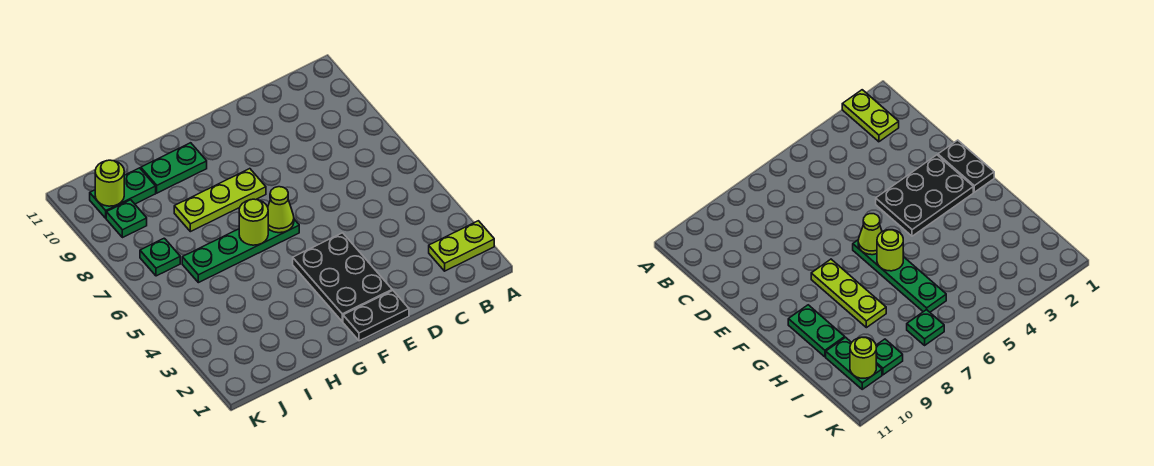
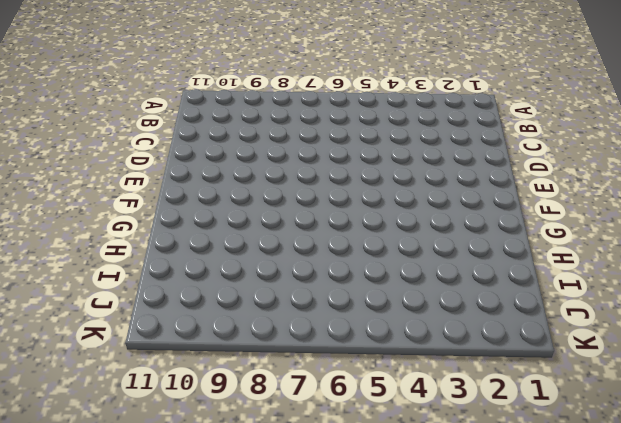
none -> lime 1x2 plate [429,221,494,271]
none -> black 1x2 plate [343,290,409,341]
none -> black 2x3 plate [293,233,392,322]

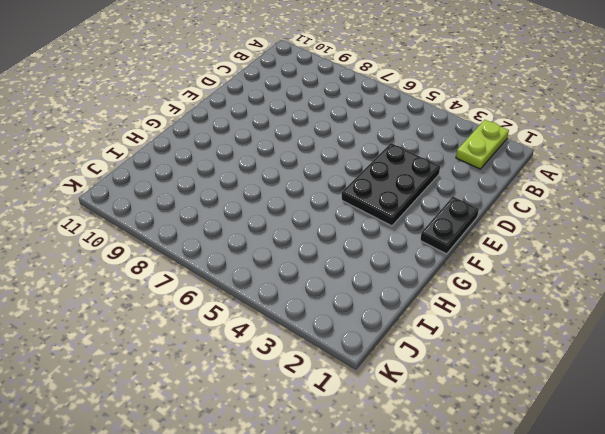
black 2x3 plate [342,143,440,226] -> black 2x3 plate turned to [293,233,392,322]
none -> green 1x4 plate [182,219,299,283]
none -> lime 1x3 plate [174,169,266,232]
none -> green 1x2 plate [141,143,207,193]

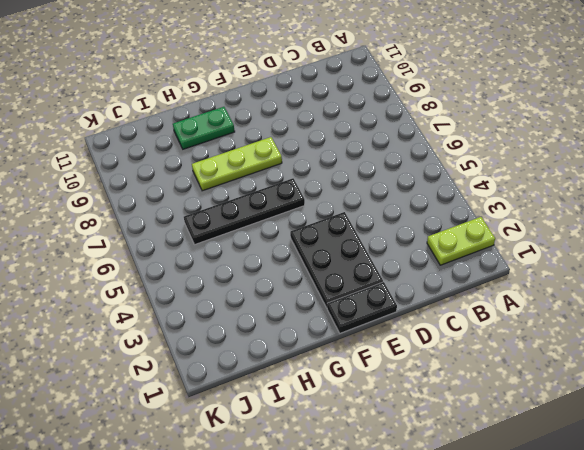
black 1x4 plate [184,178,305,245] -> green 1x4 plate [182,219,299,283]
none -> green 1x2 plate [90,168,156,218]
none -> green 1x1 plate [140,238,180,276]
none -> green 1x1 plate [106,200,147,238]

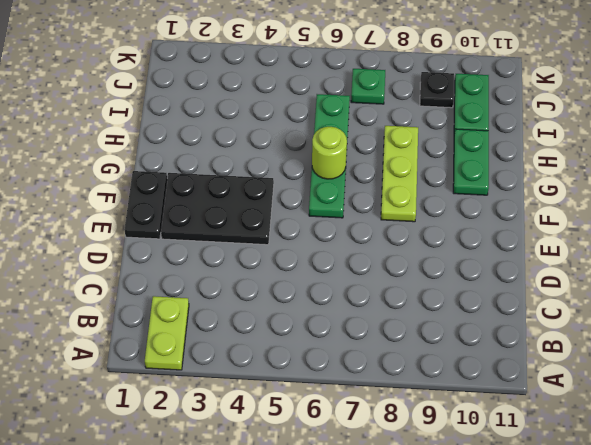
black 1x1 plate [420,72,454,108] -> green 1x1 plate [106,200,147,238]
none -> lime 1x1 cone [268,187,294,233]
none -> lime 1x1 round brick [95,160,124,206]

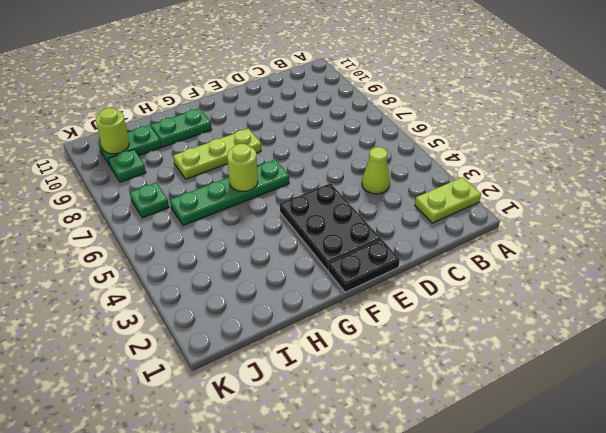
lime 1x1 cone [362,147,390,194] -> lime 1x1 cone moved to [268,187,294,233]

